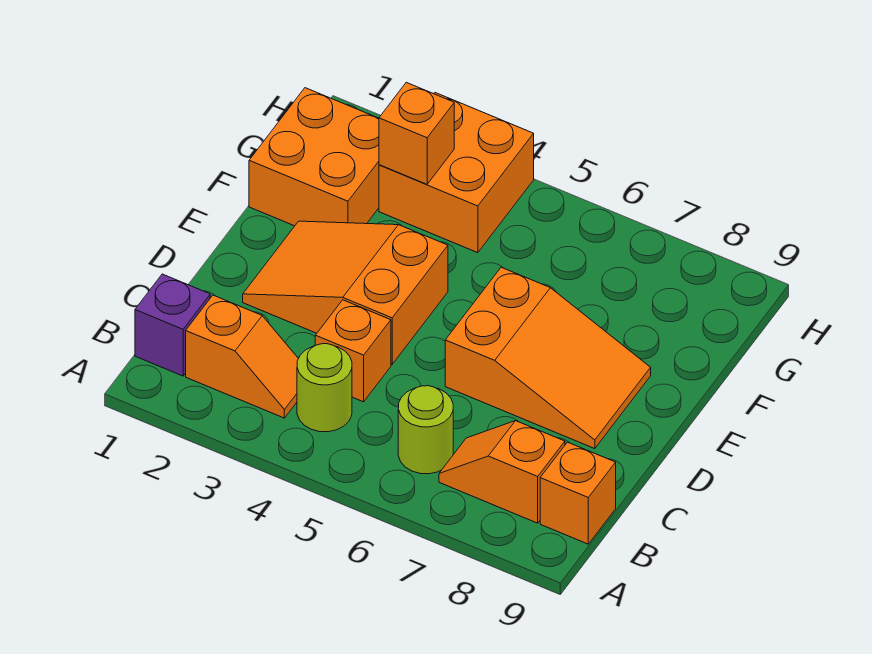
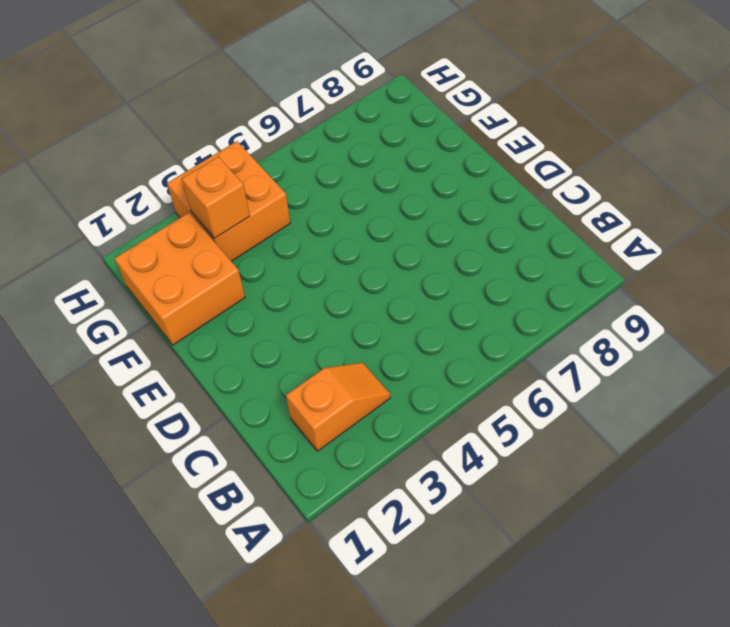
none -> purple 1x1 brick [135,274,210,376]
none -> lime 1x1 round brick [297,344,352,432]
none -> lime 1x1 round brick [398,386,453,474]

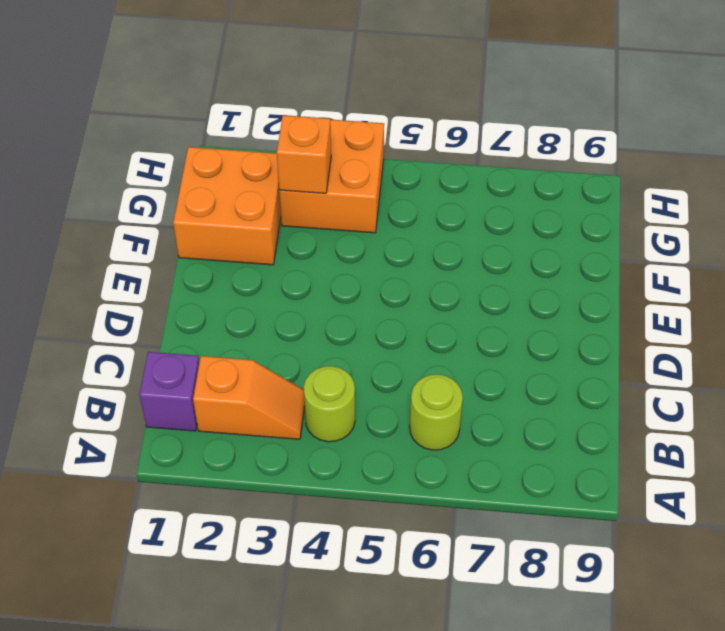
none -> orange 1x2 slope [439,421,565,523]
none -> orange 1x1 brick [540,442,616,544]
none -> orange 1x1 brick [315,300,391,402]

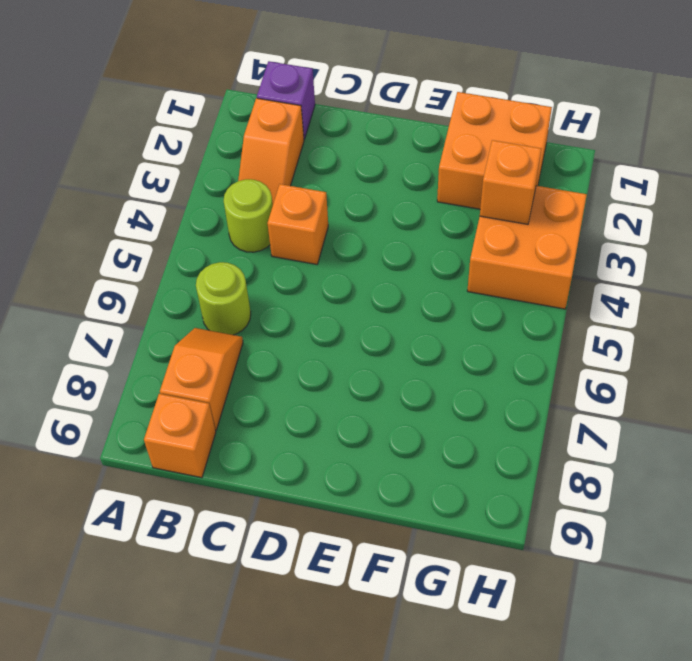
none -> orange 2x3 slope [243,221,448,364]
none -> orange 2x3 slope [445,267,651,449]

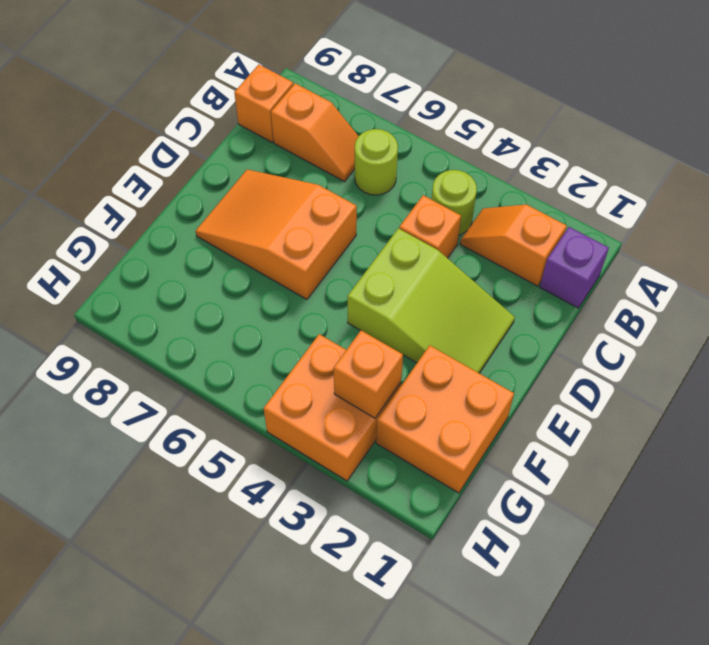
lime 2x3 slope [348,228,515,373] -> orange 2x3 slope [243,221,448,364]

